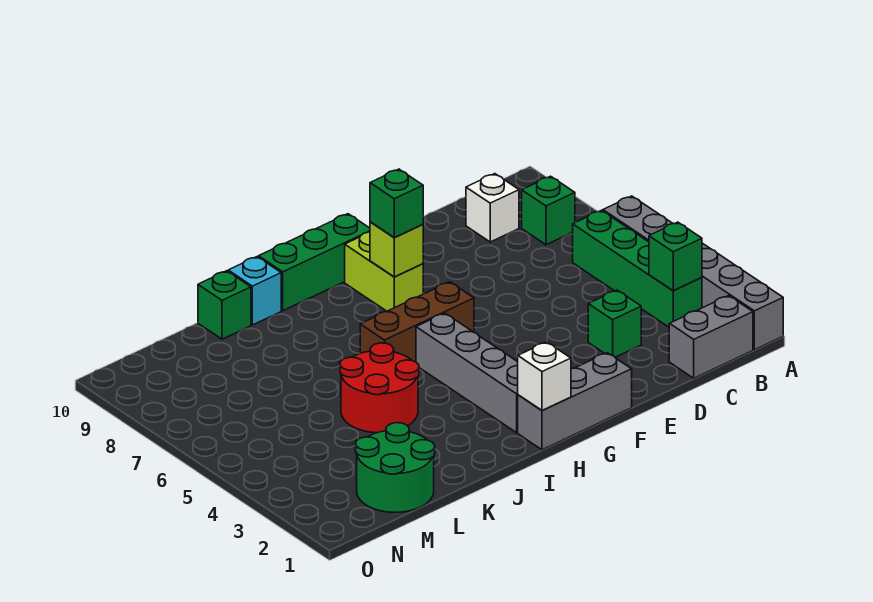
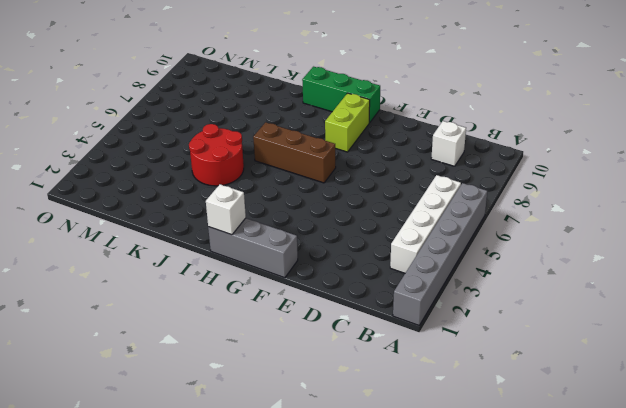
white 1x4 brick [390,175,461,273] -> green 1x4 brick [573,210,702,327]
none -> grey 1x2 brick [669,296,753,378]
none -> green 1x1 brick [522,176,575,245]
none -> green 1x1 brick [588,290,641,357]

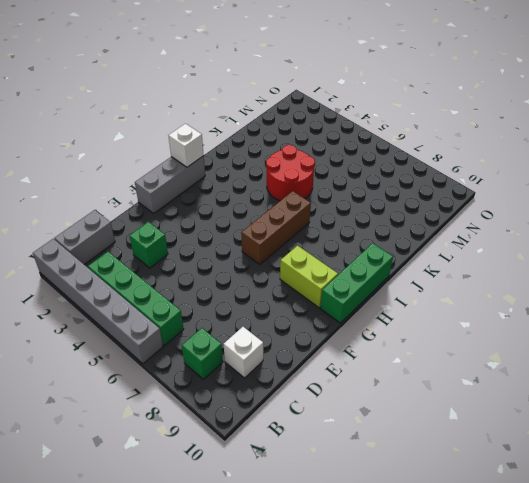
none -> grey 1x4 brick [416,313,518,433]
none -> cyan 1x1 brick [228,257,281,325]
none -> green 1x1 brick [198,271,251,339]

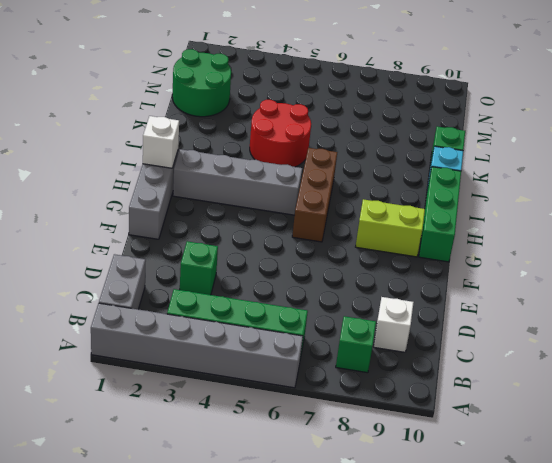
none -> green 1x1 brick [649,222,702,290]
none -> lime 1x1 brick [370,222,423,277]
none -> green 1x1 brick [370,169,423,238]

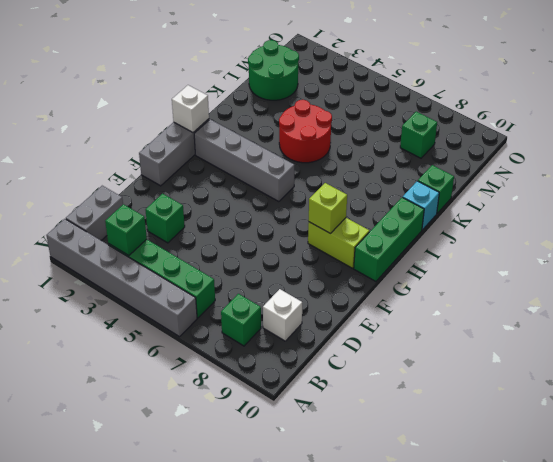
green 1x1 brick [400,112,437,158] -> green 1x1 brick moved to [370,169,423,238]
none -> brown 1x3 brick [360,282,474,362]

